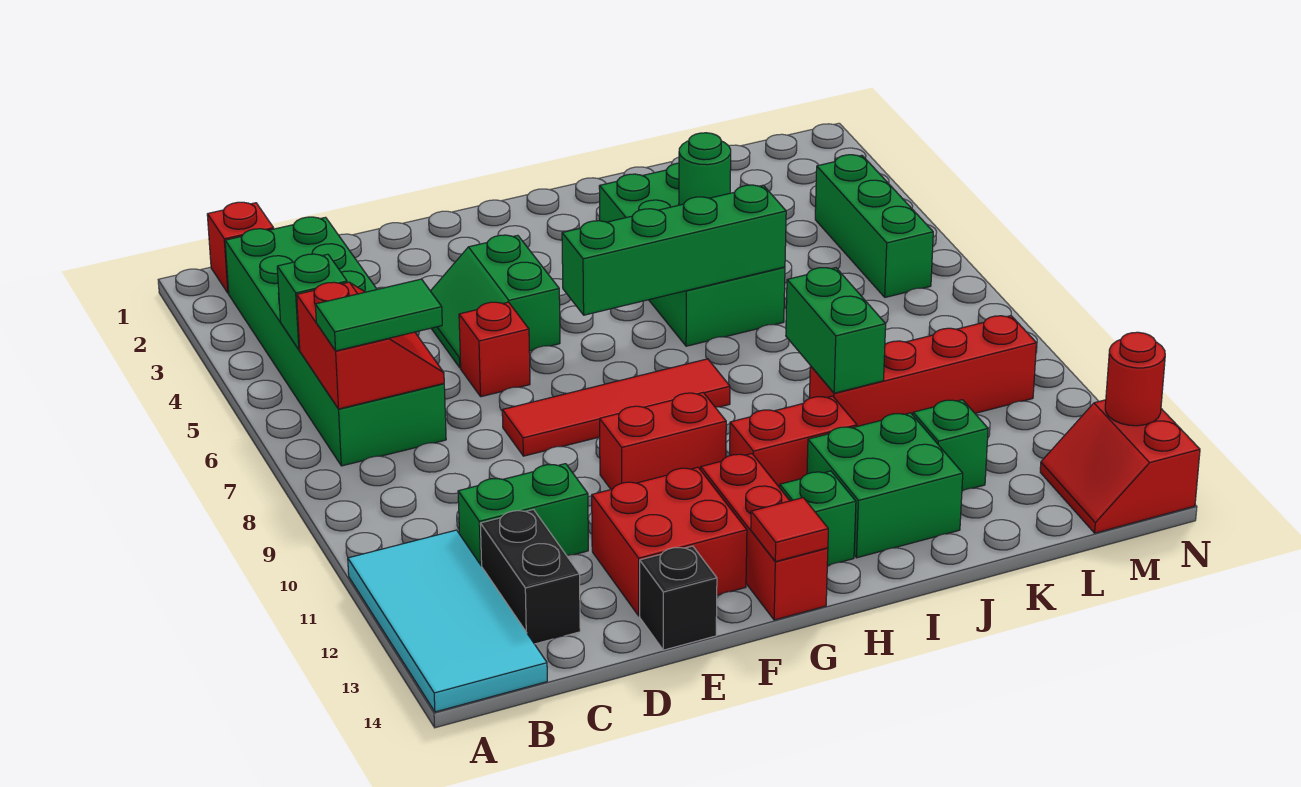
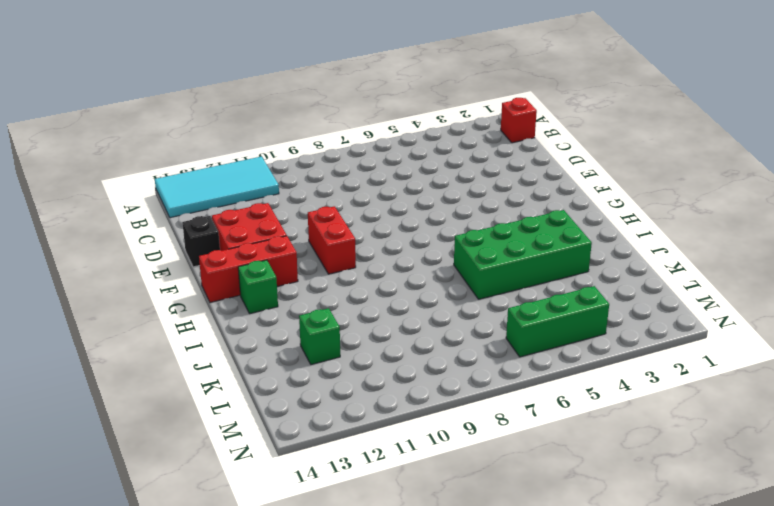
none -> green 2x6 brick [225,217,446,466]
none -> green 1x2 brick [458,464,588,566]
none -> black 1x2 brick [480,509,580,644]

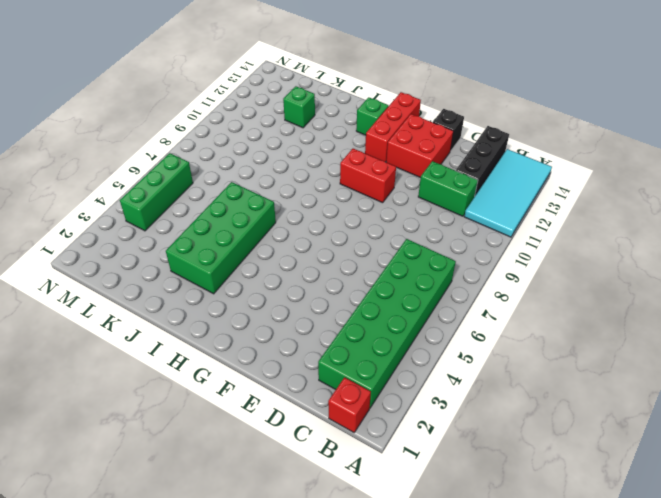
black 1x3 brick [456,126,509,196] -> black 1x2 brick [480,509,580,644]
none -> green 2x2 slope [431,235,560,368]
none -> red 1x1 brick [459,302,530,397]
none -> red 1x4 tile [502,359,730,456]

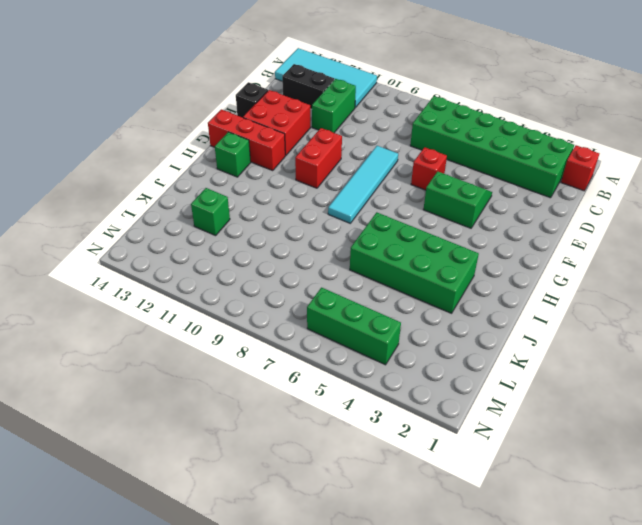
cyan 1x4 tile [328,146,398,223] -> red 1x4 tile [502,359,730,456]
none -> red 1x2 brick [730,396,857,488]
none -> green 2x2 brick [807,413,963,558]
none -> red 1x4 brick [809,316,1037,426]

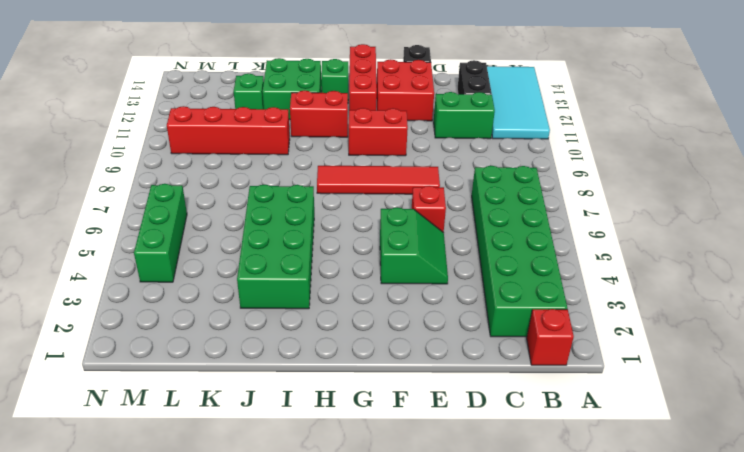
none -> red 2x2 slope [1040,400,1200,533]
none -> green 1x1 brick [277,254,347,350]
none -> red 2x2 slope [297,282,444,409]

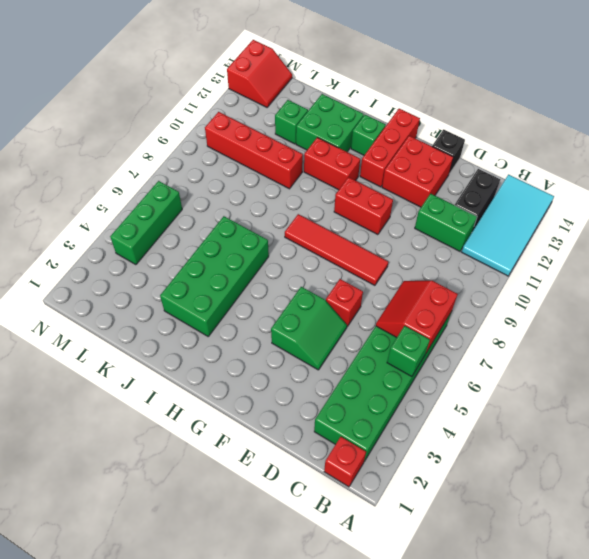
none -> green 1x4 brick [562,185,786,315]
none -> red 1x1 tile [751,498,828,562]
none -> green 1x1 round brick [679,133,731,205]

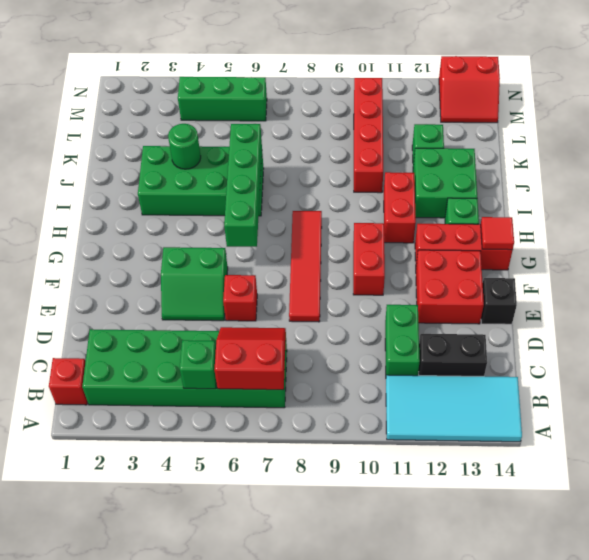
none -> green 1x2 brick [786,268,886,393]
none -> red 1x1 round brick [1105,332,1165,426]
none -> green 1x2 tile [315,279,442,351]

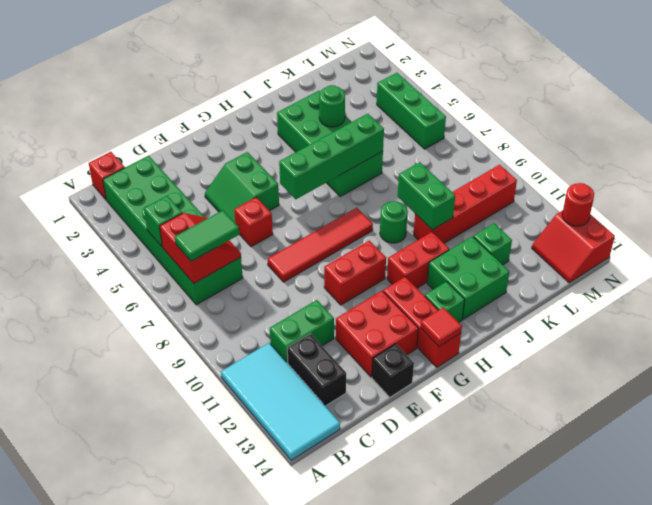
green 1x1 round brick [380,201,408,243] -> none

